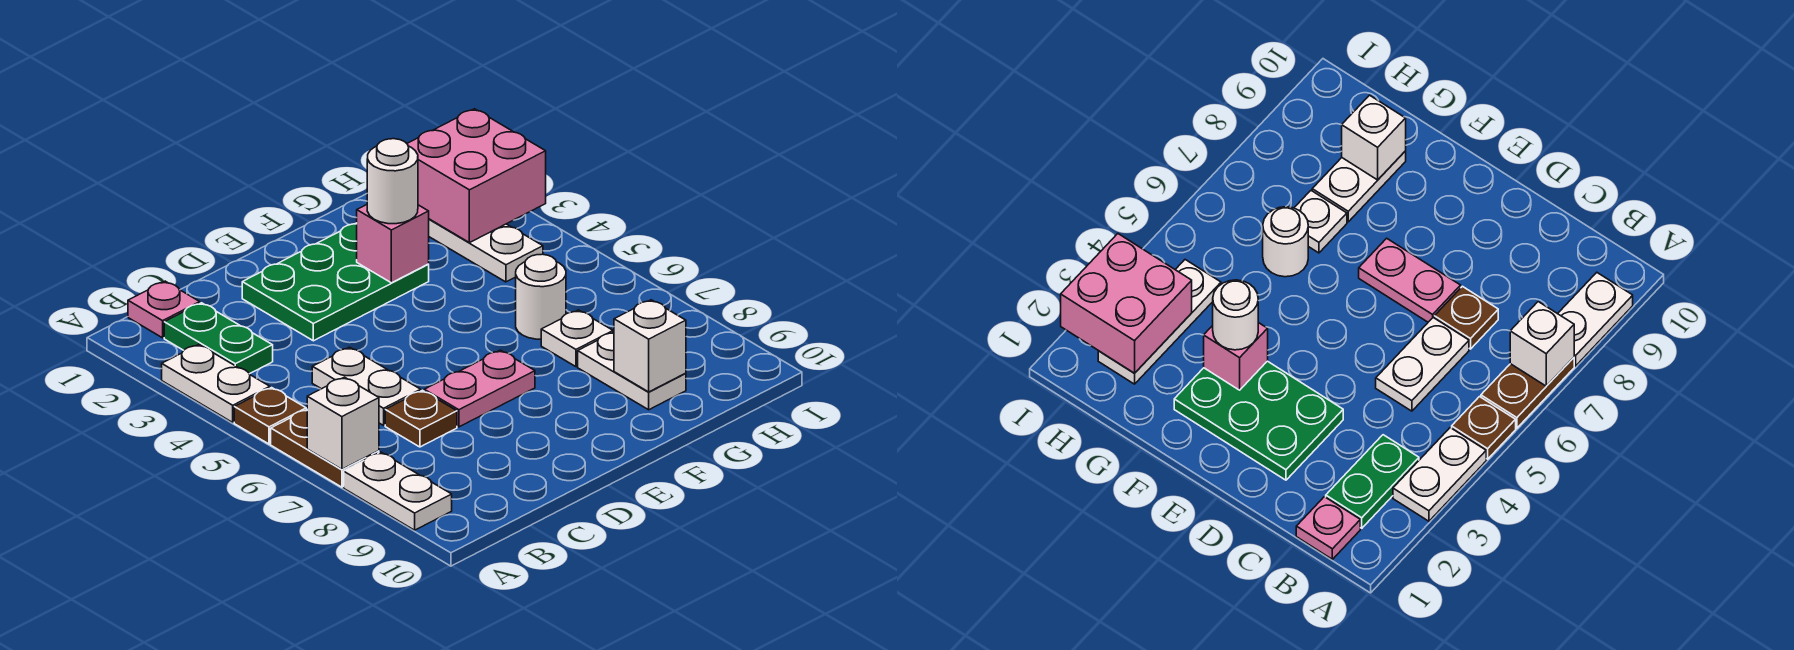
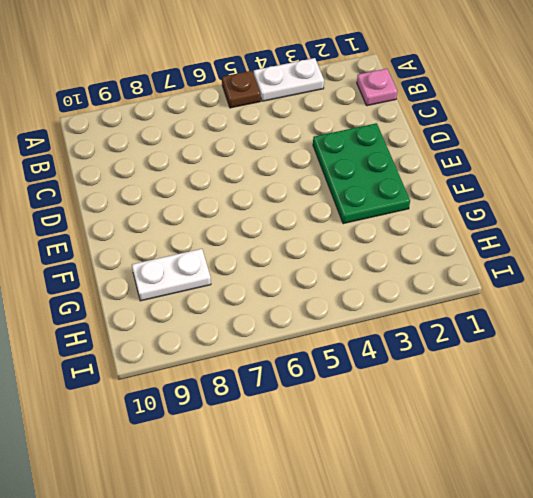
none -> brown 1x2 plate [271,410,379,487]
none -> white 1x2 plate [344,452,452,530]
none -> green 1x2 plate [164,303,273,374]

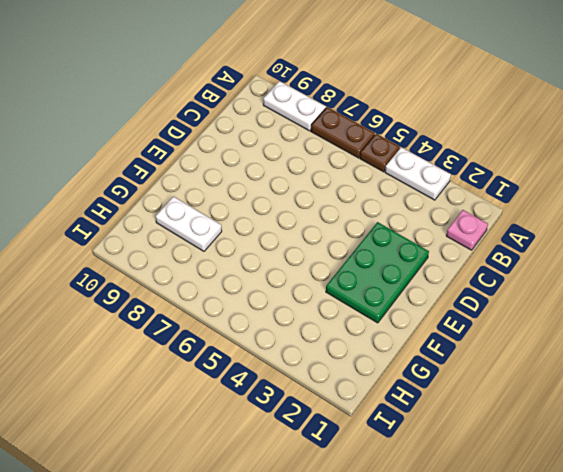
none -> green 1x2 plate [164,303,273,374]
none -> white 1x2 plate [312,347,421,425]
none -> brown 1x1 plate [385,390,457,447]

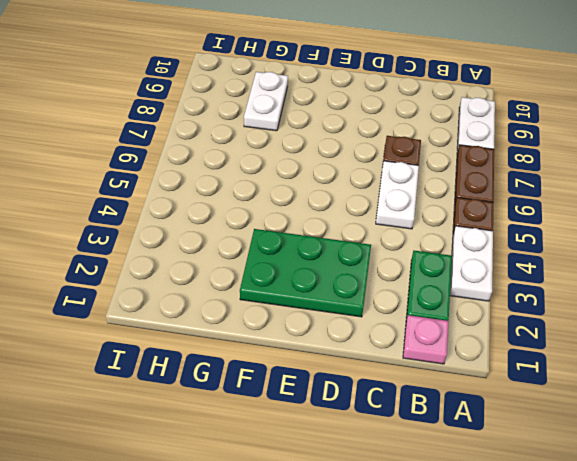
none -> pink 1x2 plate [424,350,535,427]
none -> white 1x1 round brick [516,254,566,339]
none -> white 1x1 plate [541,310,613,367]

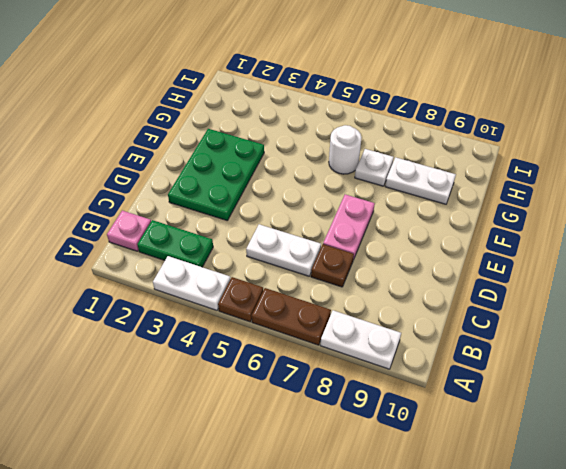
none -> white 1x3 plate [429,219,543,282]
none -> white 1x1 brick [307,377,379,469]
none -> pink 1x1 brick [357,205,429,283]

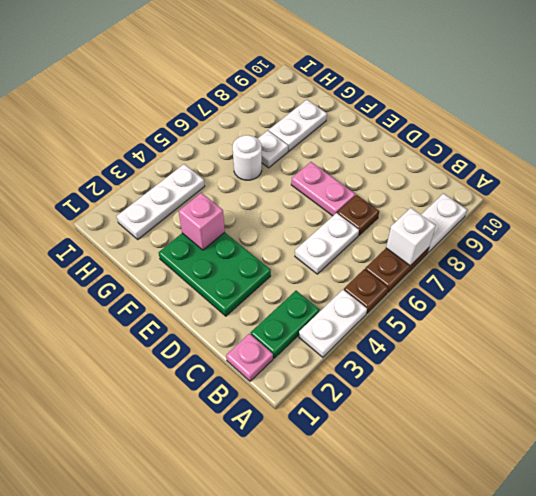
none -> white 1x1 brick [614,300,686,392]
none -> pink 2x2 brick [407,109,546,243]
none -> white 1x1 round brick [367,139,418,224]

